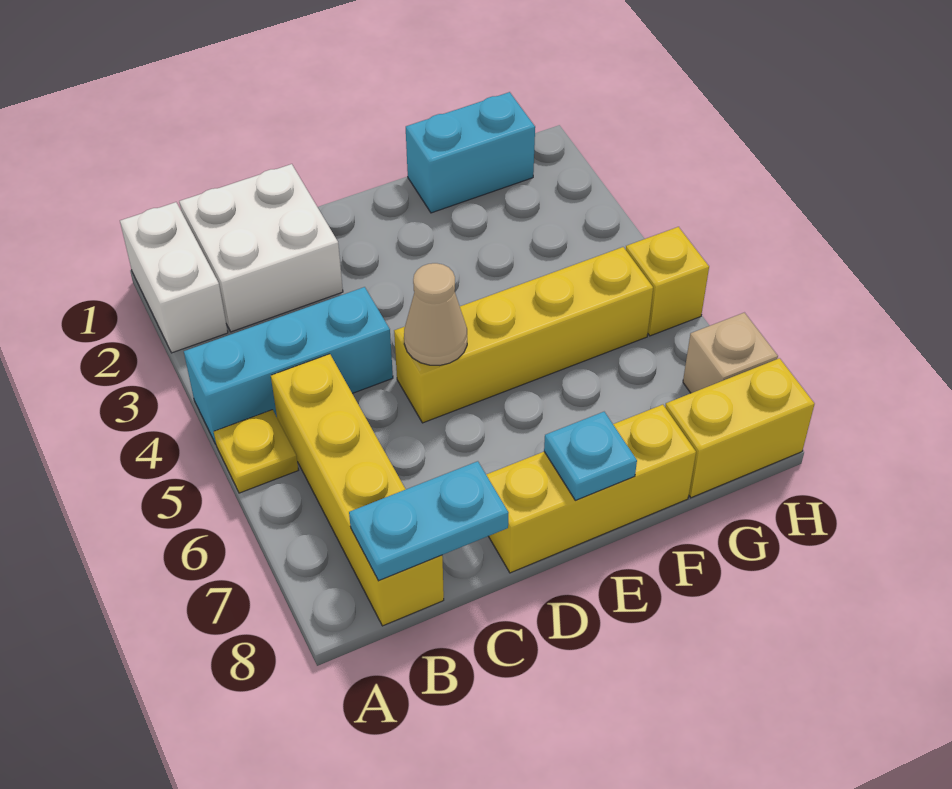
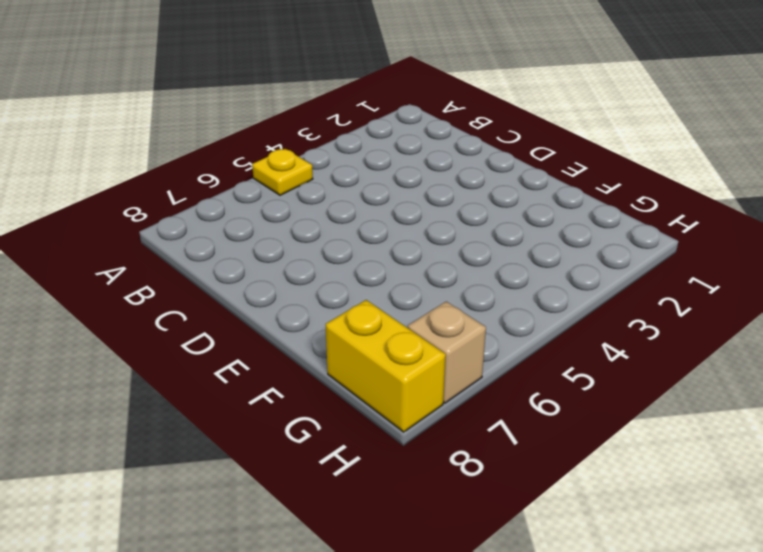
none -> white 1x2 brick [120,202,228,353]
none -> cyan 1x3 brick [184,287,393,444]
none -> white 2x2 brick [179,164,343,332]

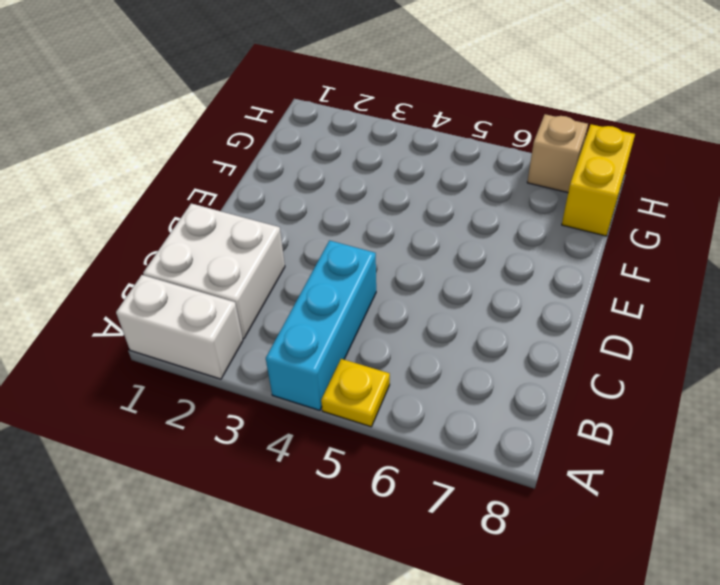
none -> yellow 1x4 brick [271,354,444,626]
none -> yellow 1x4 brick [394,247,653,423]
none -> yellow 1x3 brick [486,405,696,573]

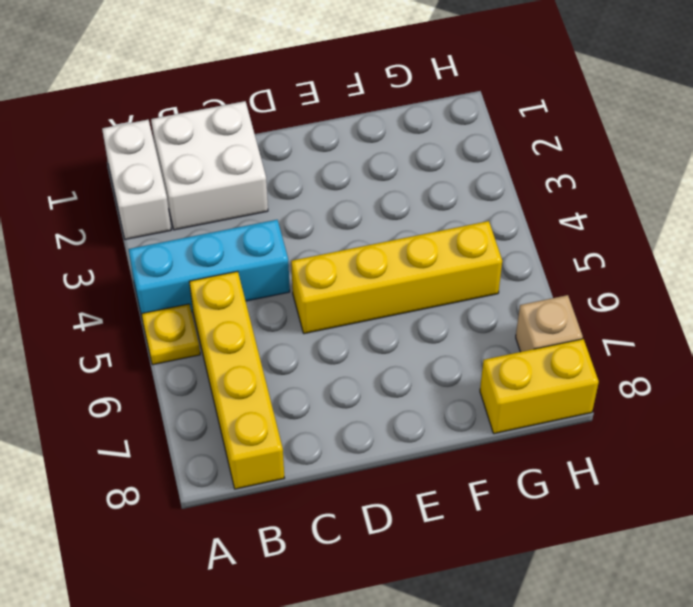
none -> yellow 1x3 brick [486,405,696,573]
none -> cyan 1x2 brick [406,92,535,213]
none -> yellow 1x1 brick [626,227,709,336]

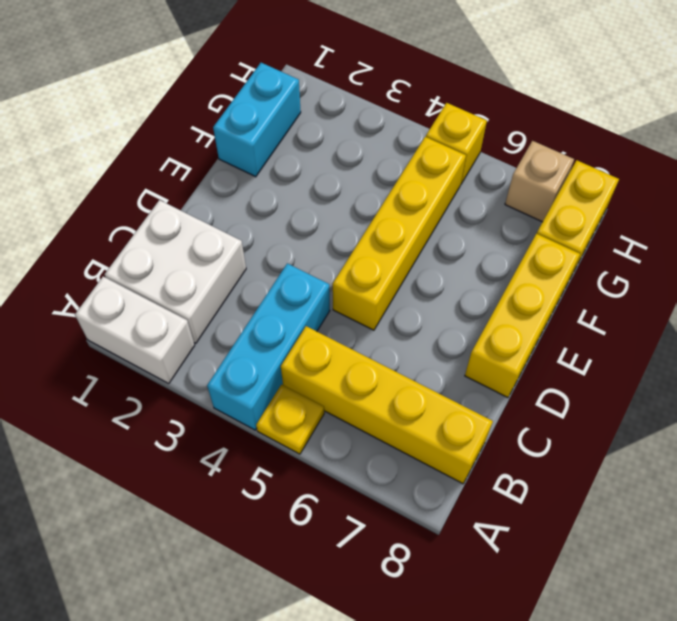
none -> cyan 1x2 plate [349,461,509,581]
none -> tan 1x1 cone [404,263,467,365]
none -> cyan 1x1 plate [544,412,637,500]

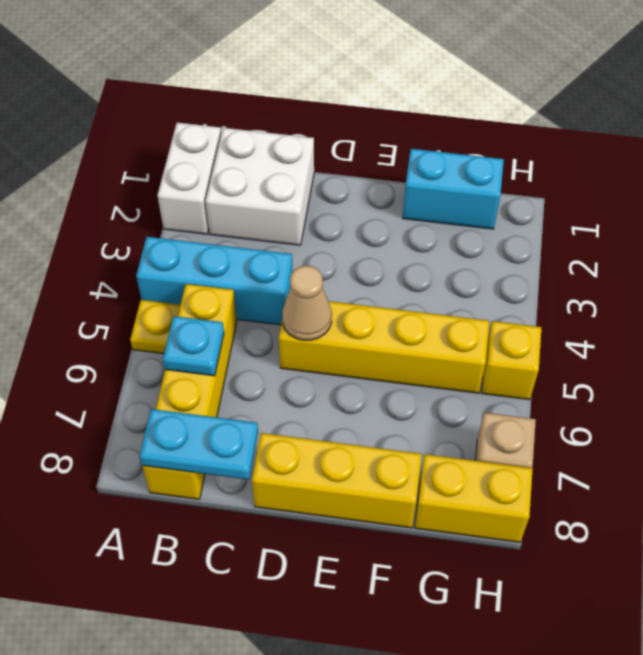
cyan 1x1 plate [163,316,224,376] -> cyan 1x1 plate moved to [544,412,637,500]

